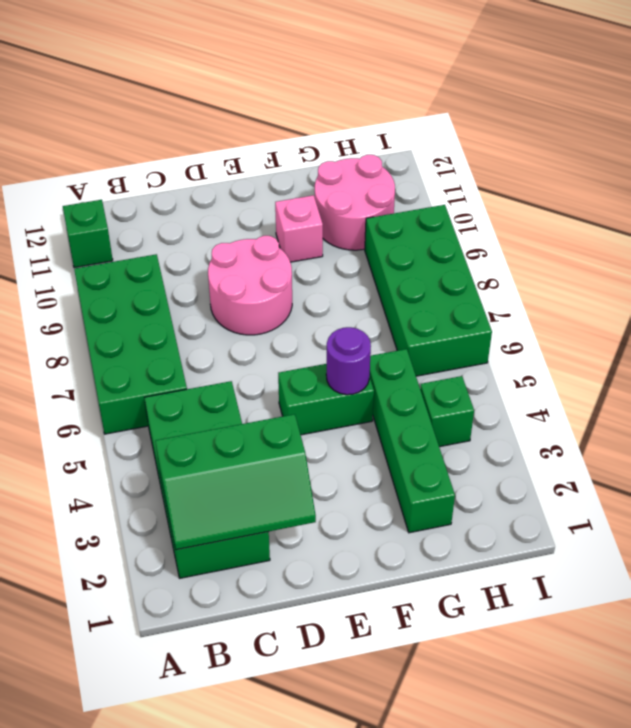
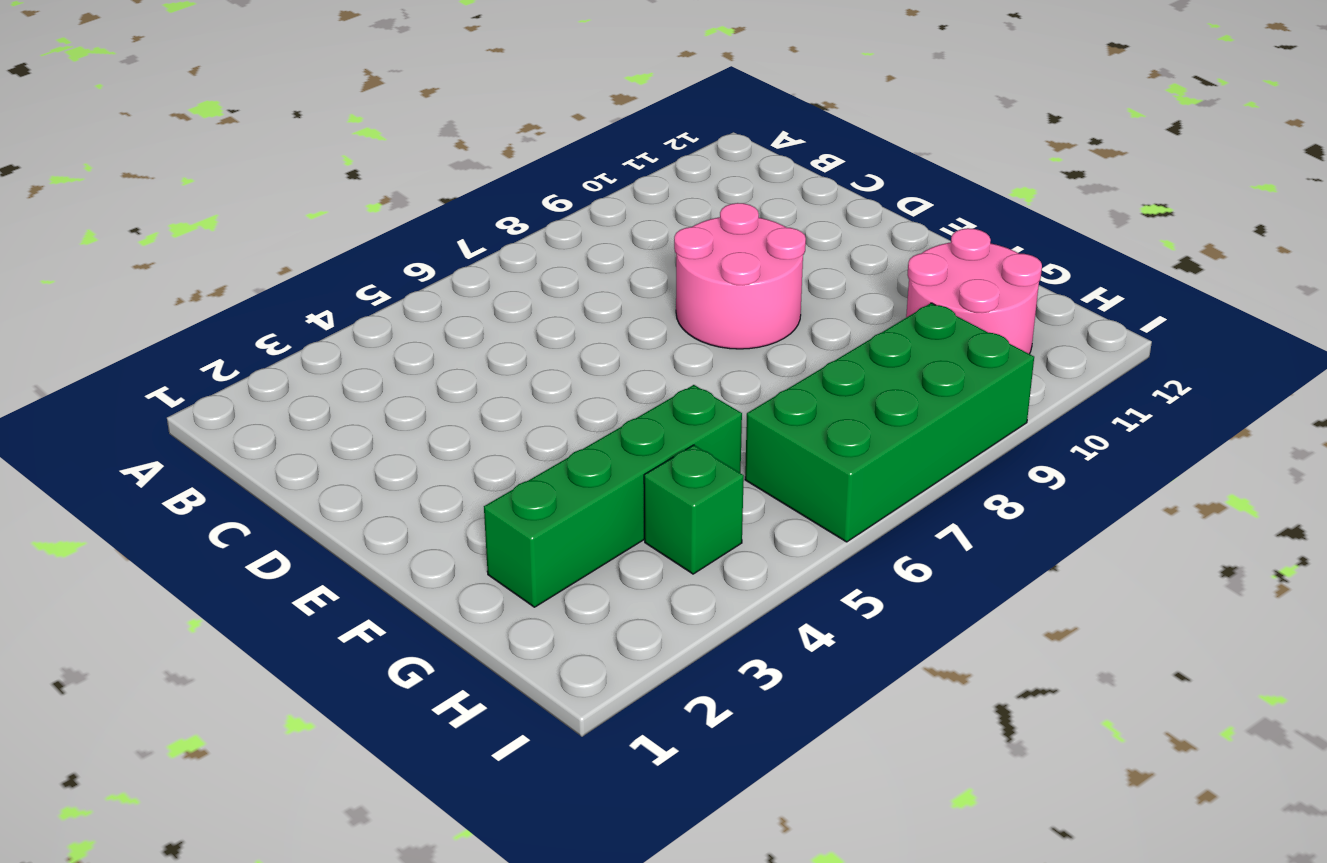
none -> green 2x4 brick [74,254,187,434]
none -> green 1x1 brick [63,200,113,268]
none -> green 2x4 brick [144,381,270,578]

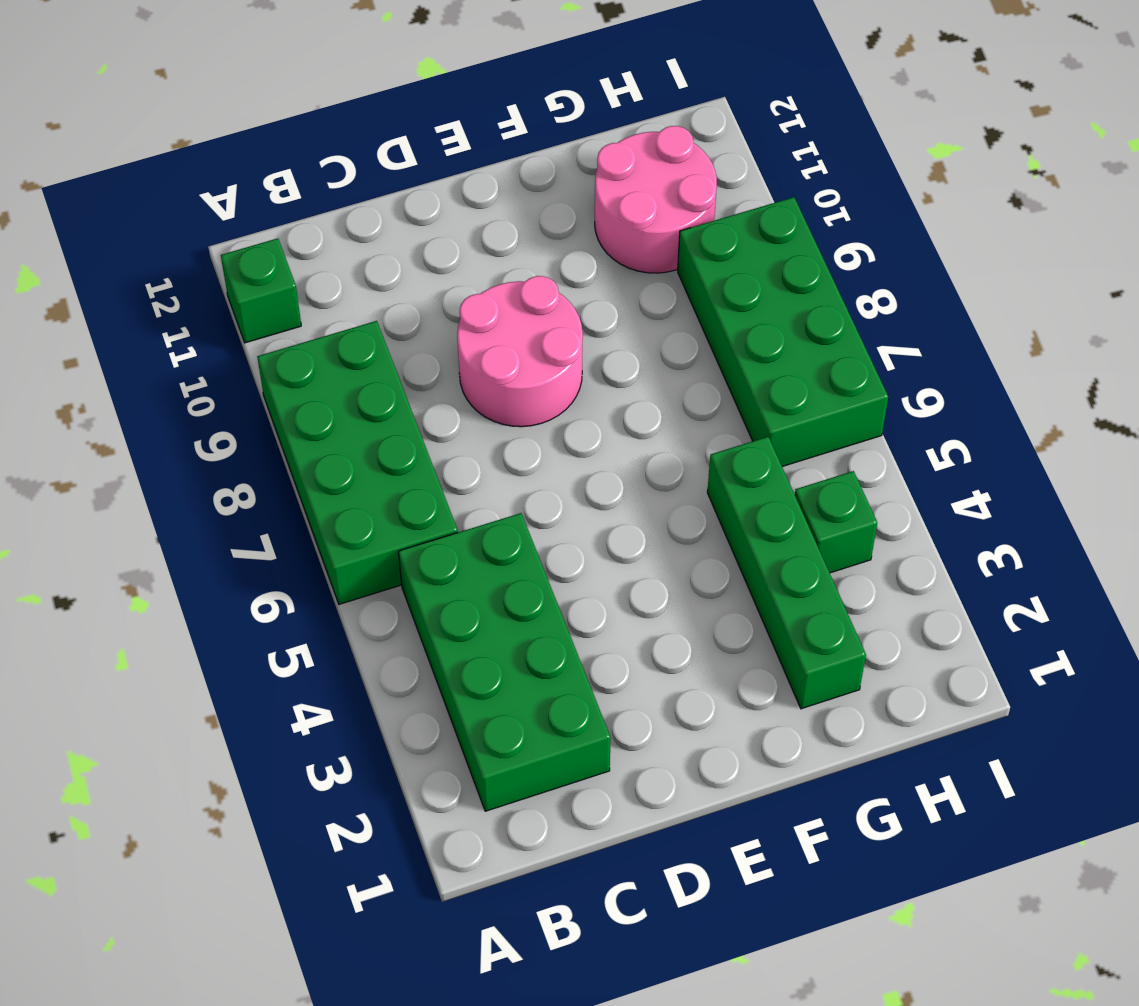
none -> green 1x2 brick [278,364,374,435]
none -> pink 1x1 brick [275,195,323,262]
none -> green 2x3 slope [155,414,316,550]

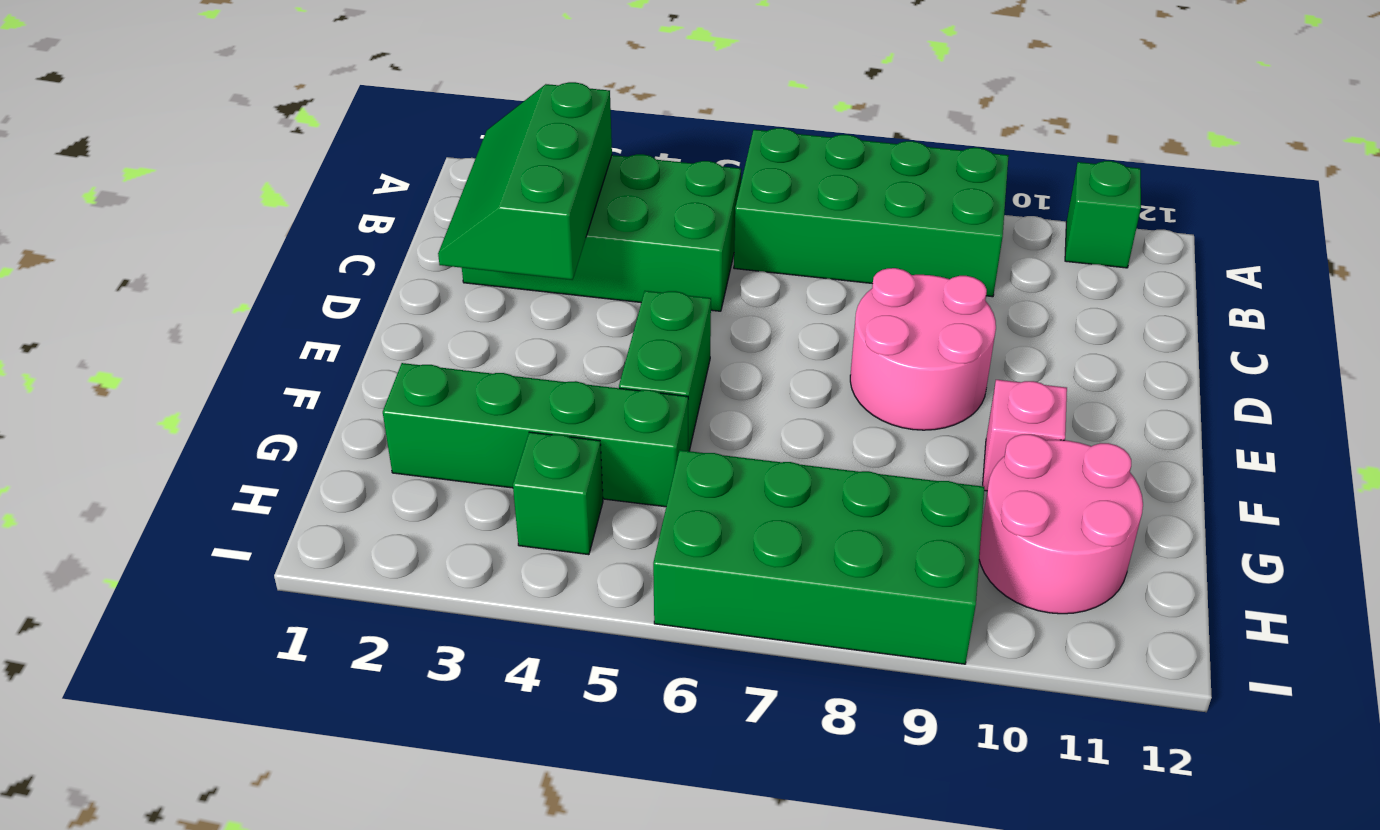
none -> purple 1x1 round brick [326,327,371,395]

